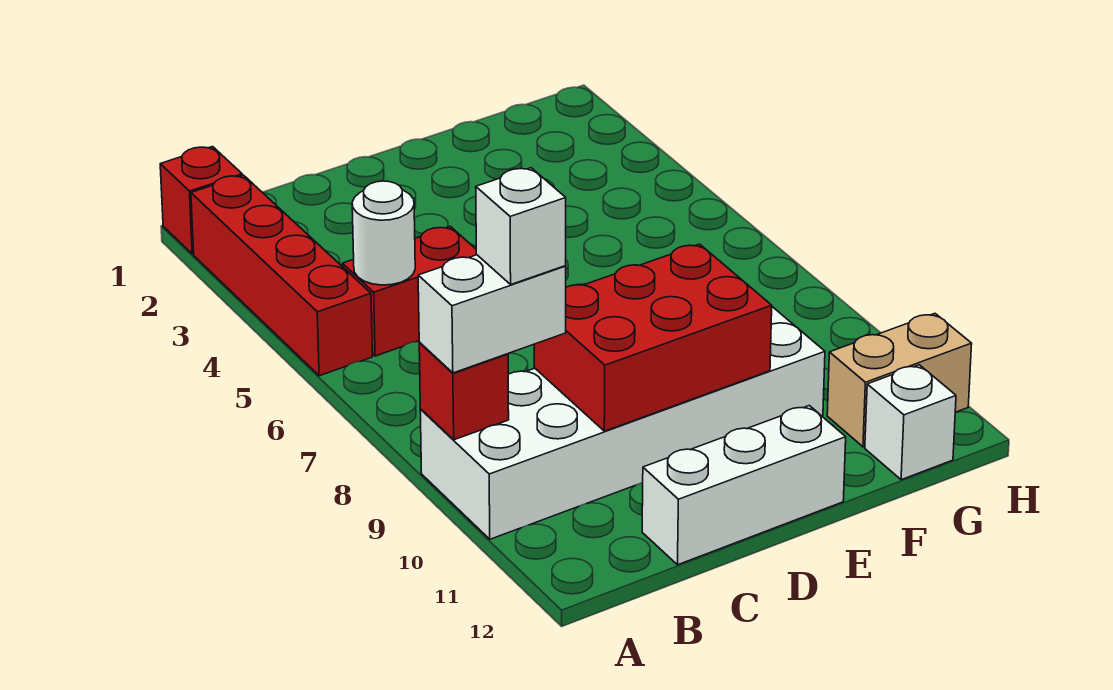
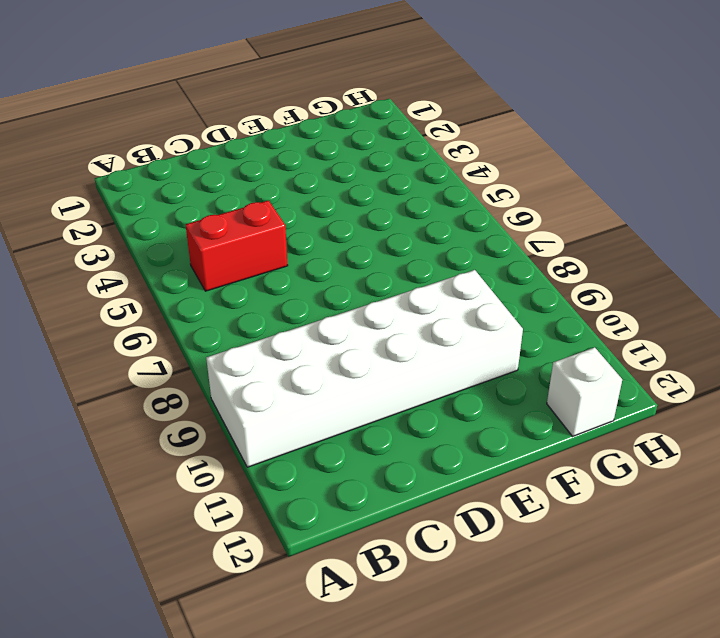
none -> red 1x1 brick [160,147,242,254]
none -> red 1x4 brick [191,175,372,376]
none -> white 1x3 brick [642,406,846,565]

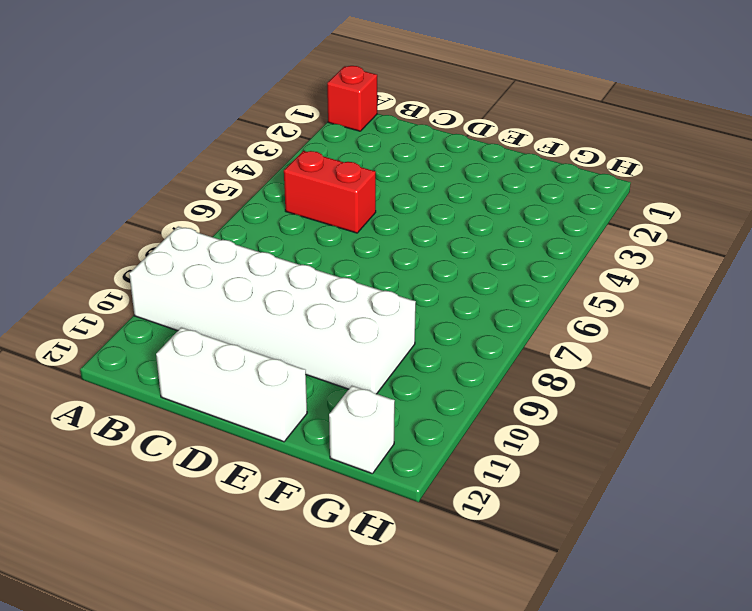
none -> red 1x4 brick [191,175,372,376]
none -> tan 1x2 brick [827,314,972,447]
none -> red 1x1 brick [419,343,509,440]

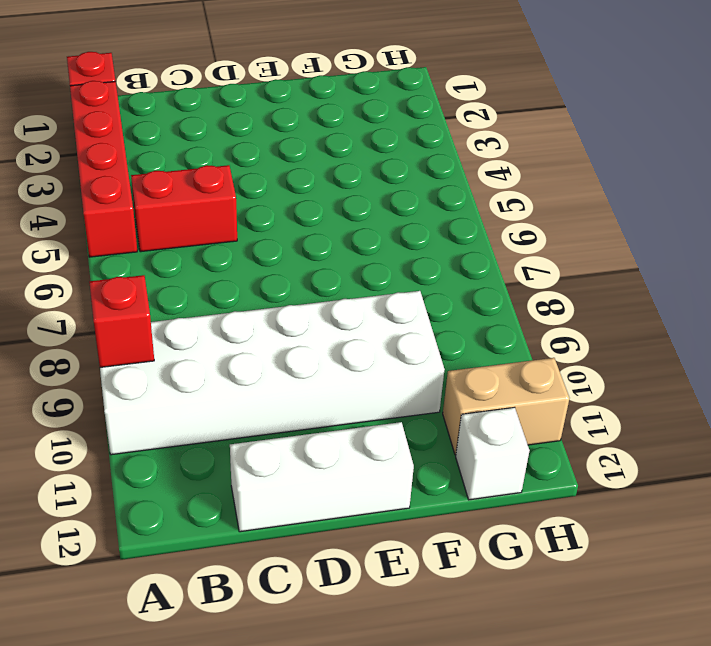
none -> white 1x1 round brick [352,181,415,285]
none -> red 2x3 brick [534,244,772,431]
none -> white 1x2 brick [418,255,566,373]

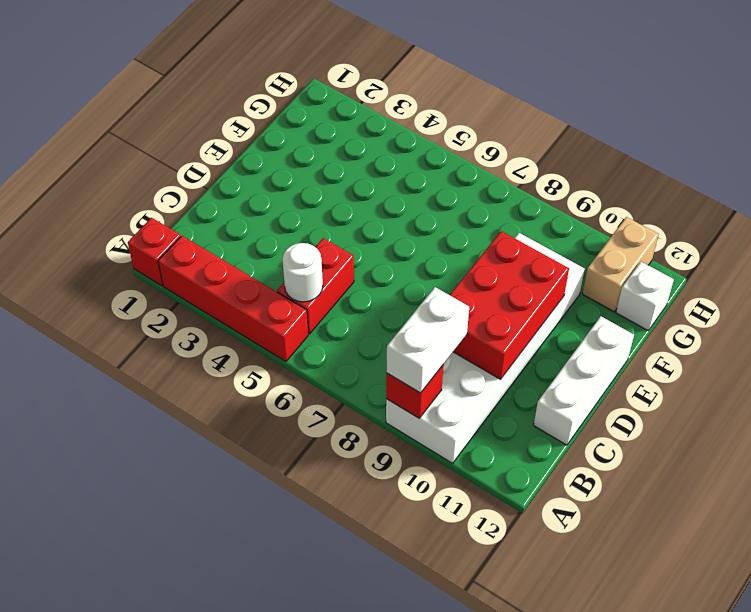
none -> white 1x1 brick [476,168,566,284]

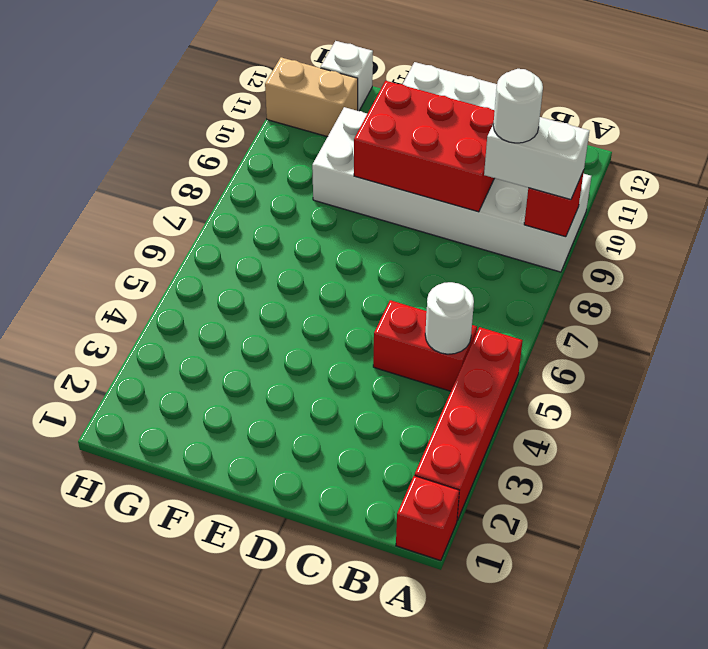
white 1x1 round brick [493,69,543,143] -> white 1x1 brick [476,168,566,284]

